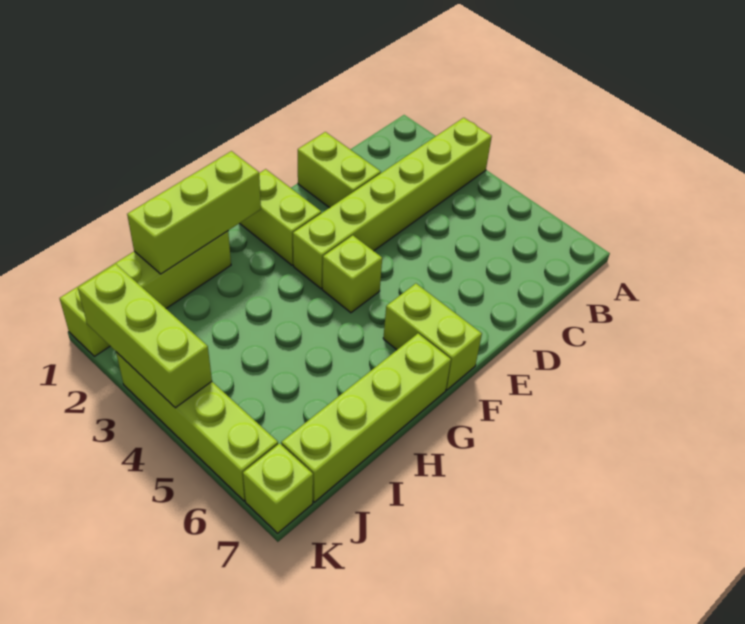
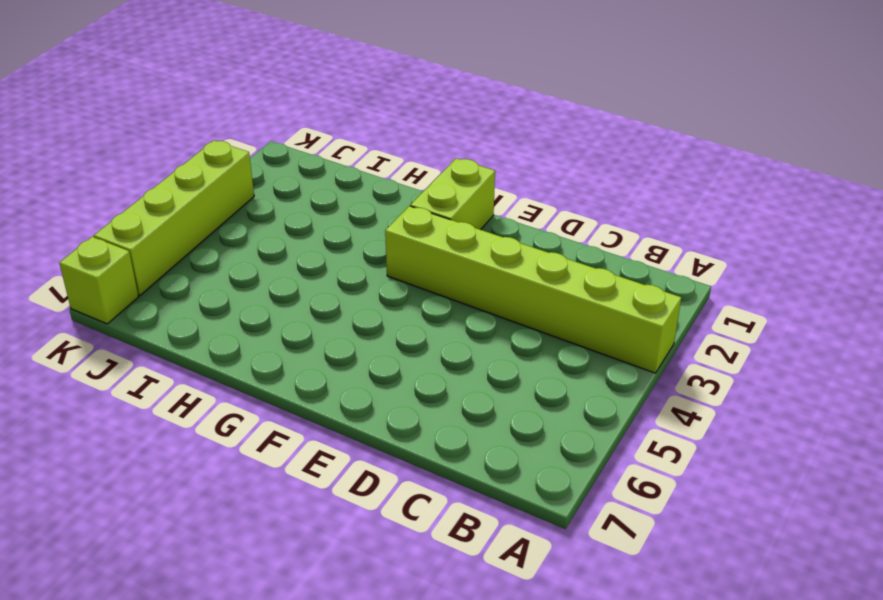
none -> lime 1x2 brick [298,132,381,208]
none -> lime 1x1 brick [322,235,382,313]

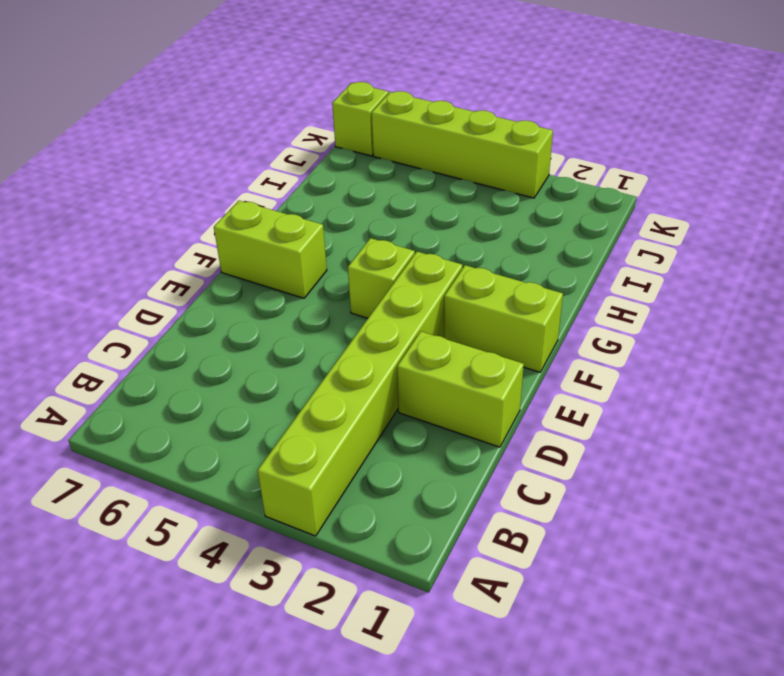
none -> lime 1x4 brick [281,334,451,502]
none -> lime 1x4 brick [60,231,231,356]

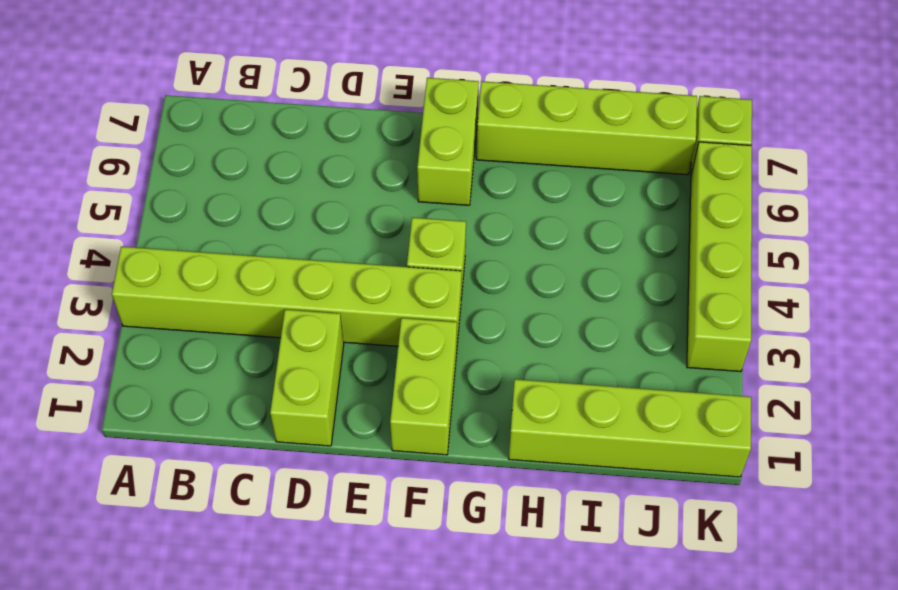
none -> lime 1x3 brick [127,151,261,274]
none -> lime 1x3 brick [78,264,212,408]

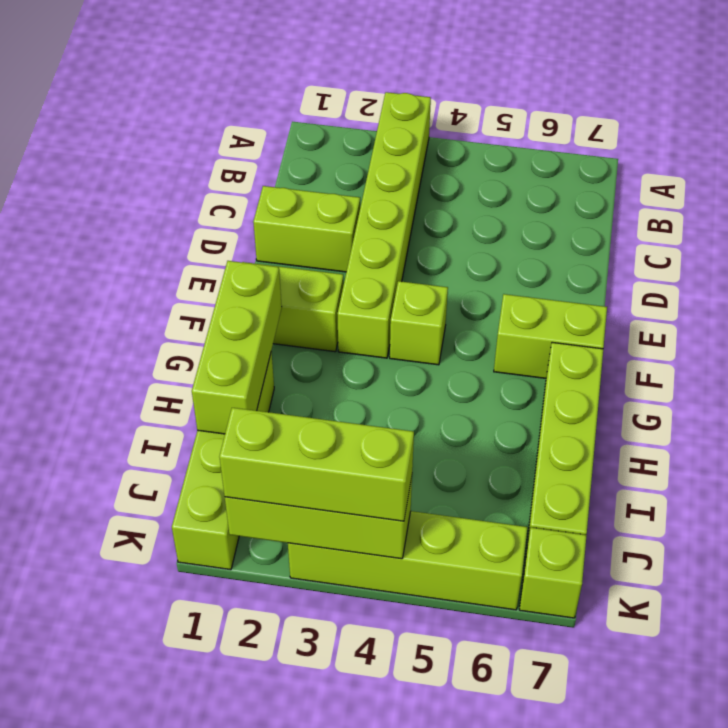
lime 1x3 brick [219,408,414,521] -> none

